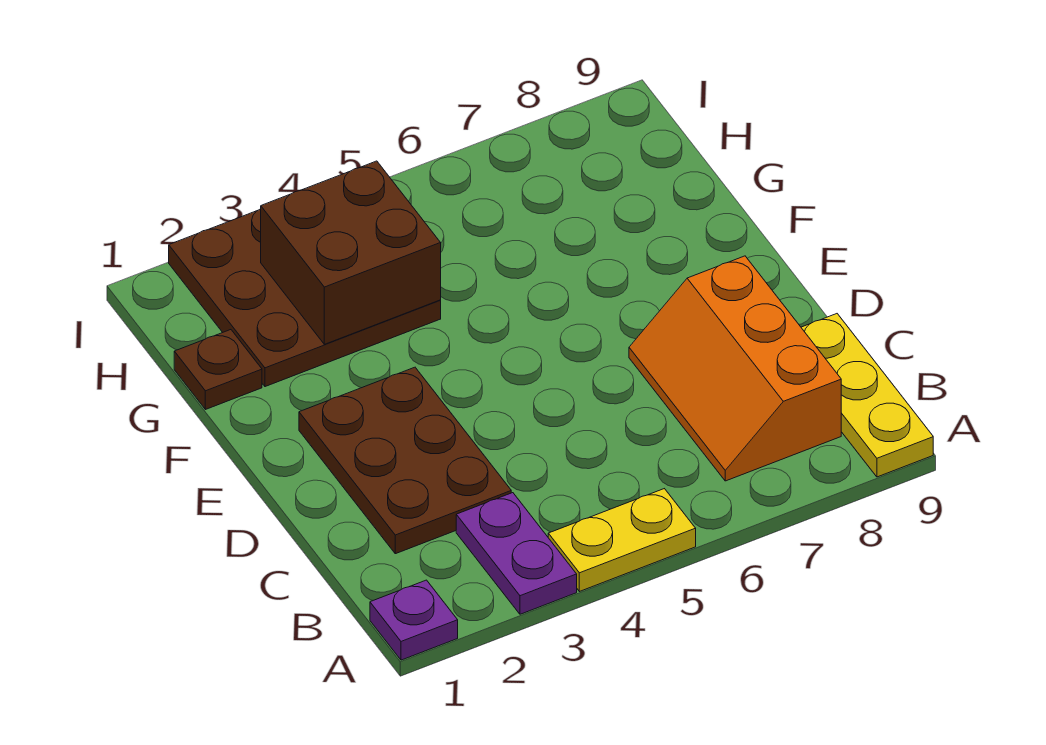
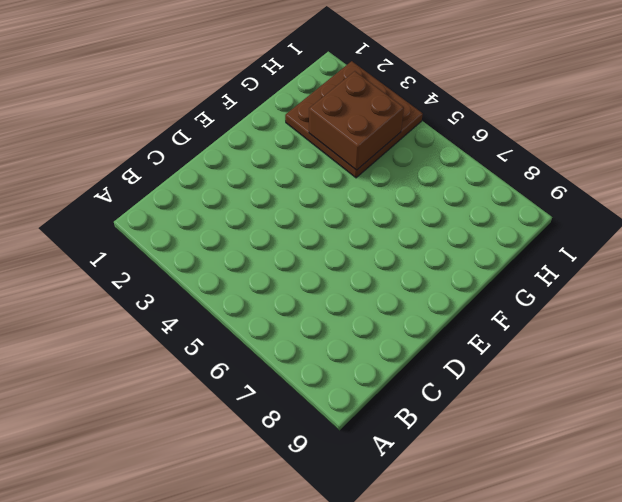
none -> purple 1x1 plate [370,580,458,660]
none -> purple 1x2 plate [456,493,577,614]

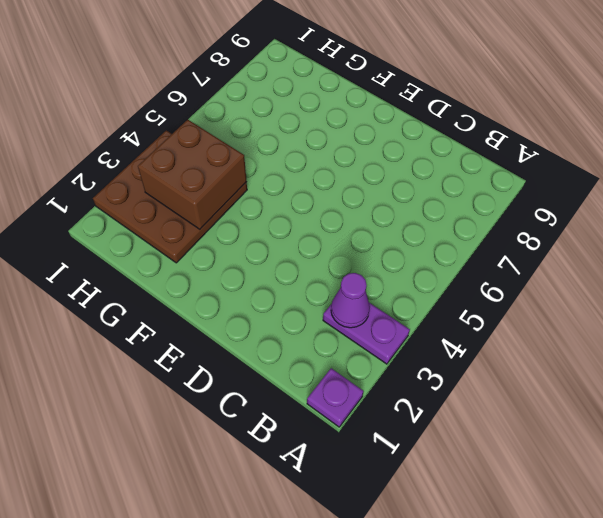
purple 1x1 cone [331,273,370,328] -> none
none -> yellow 1x2 plate [548,489,696,592]
none -> yellow 1x3 plate [801,314,933,477]

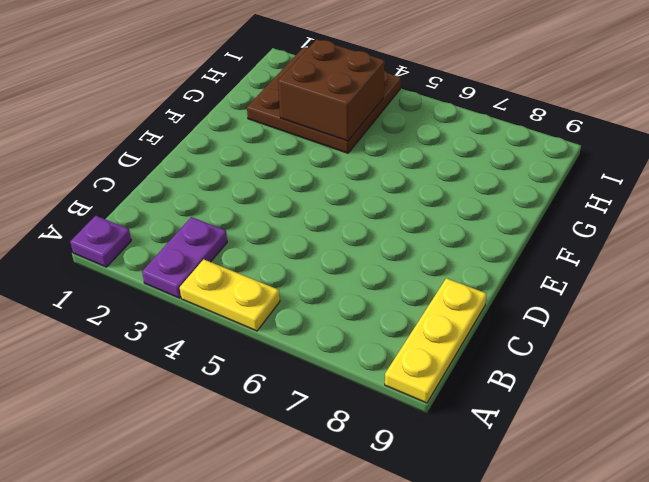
none -> orange 2x3 slope [629,256,841,481]
none -> brown 2x3 plate [299,367,511,554]

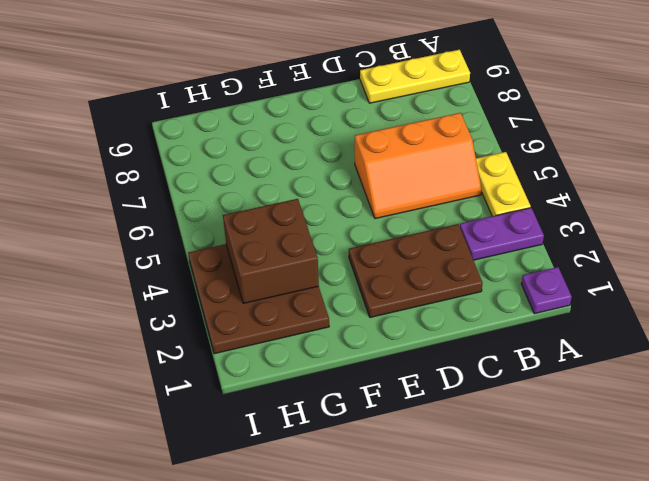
orange 2x3 slope [355,113,482,219] -> orange 2x3 slope moved to [629,256,841,481]
none -> brown 1x1 plate [174,330,262,410]

